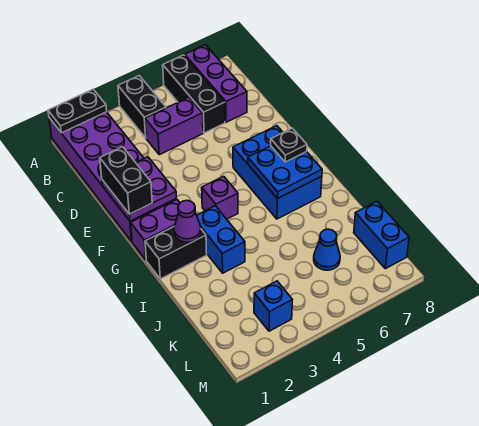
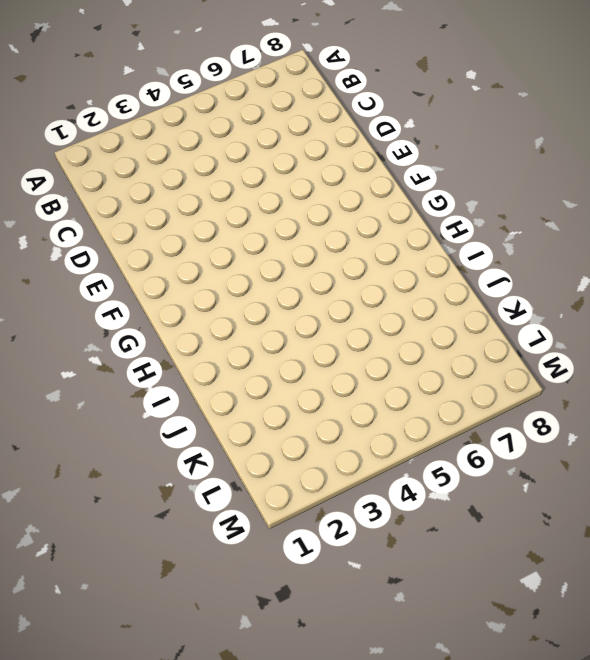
none -> purple 2x6 brick [49,112,177,241]
none -> black 1x2 brick [118,76,166,138]
none -> black 1x3 brick [163,55,225,133]

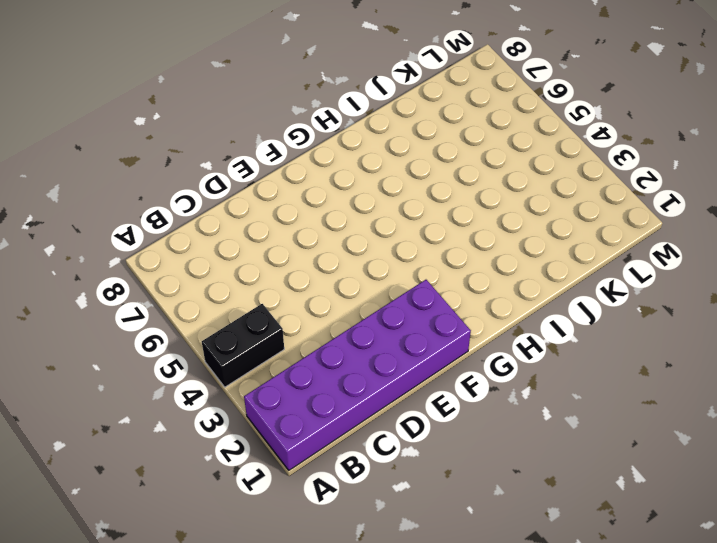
none -> black 1x3 brick [163,55,225,133]
none -> purple 1x3 brick [185,45,247,122]
none -> purple 1x2 brick [145,97,203,155]

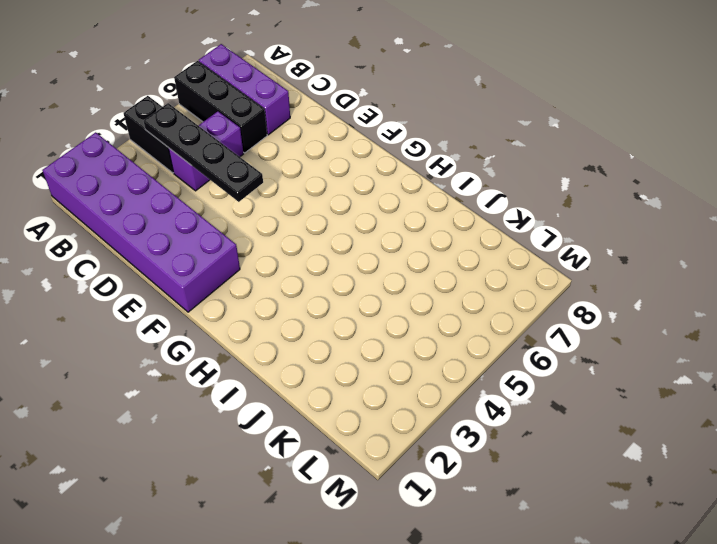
black 1x4 plate [144,103,263,202] -> none
none -> blue 2x3 brick [233,126,322,219]
none -> purple 1x2 brick [131,200,180,260]
none -> purple 1x1 brick [202,176,238,219]

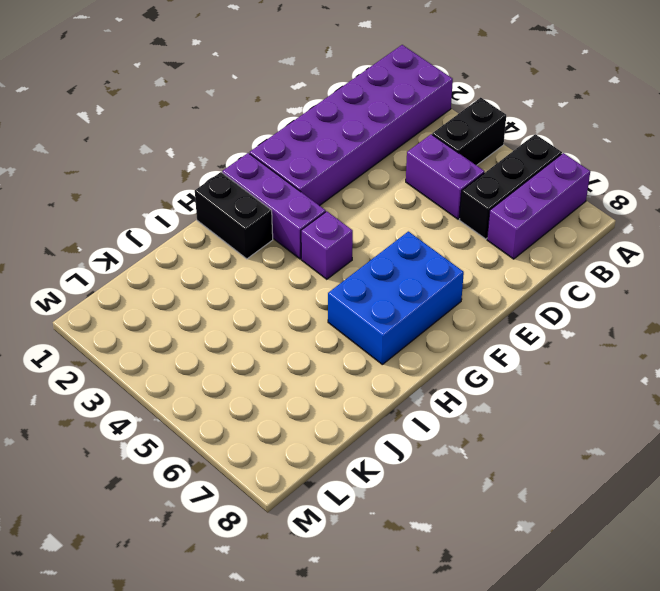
purple 1x3 brick [222,153,326,259] -> purple 1x2 brick [131,200,180,260]
none -> blue 1x2 brick [197,206,245,273]
none -> blue 1x1 cone [314,229,340,270]
none -> blue 1x2 brick [354,202,409,269]

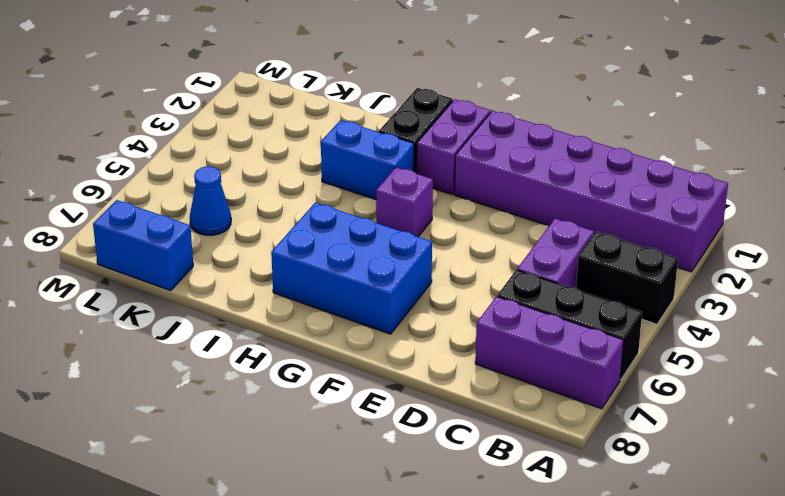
none -> blue 1x1 brick [254,281,292,331]
none -> black 1x2 plate [48,89,107,133]
none -> purple 2x2 plate [102,157,176,221]

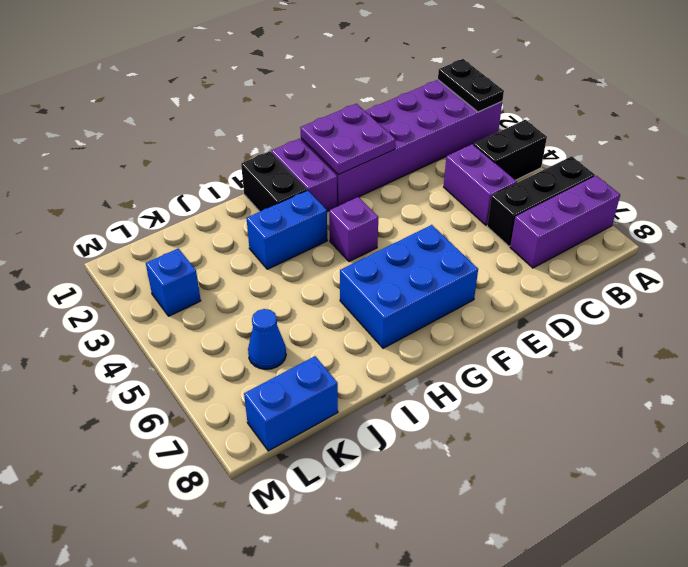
none -> blue 2x2 plate [248,146,322,199]
none -> purple 1x1 cone [174,200,201,242]
none -> black 1x2 brick [100,147,152,214]

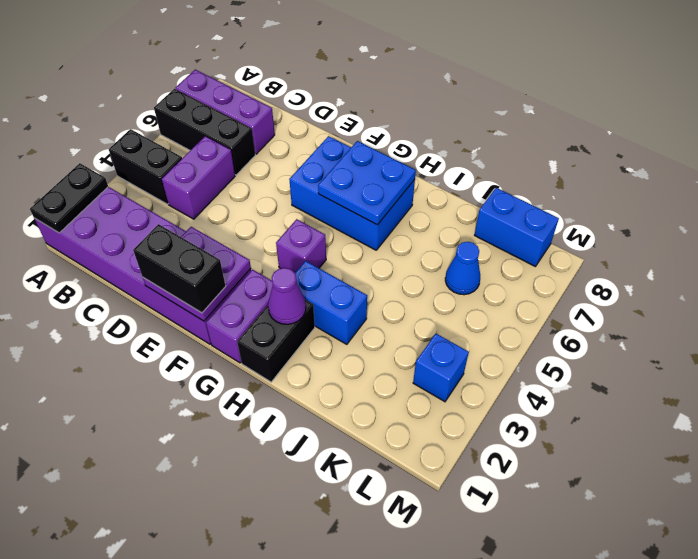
none -> black 1x1 plate [271,128,307,162]

